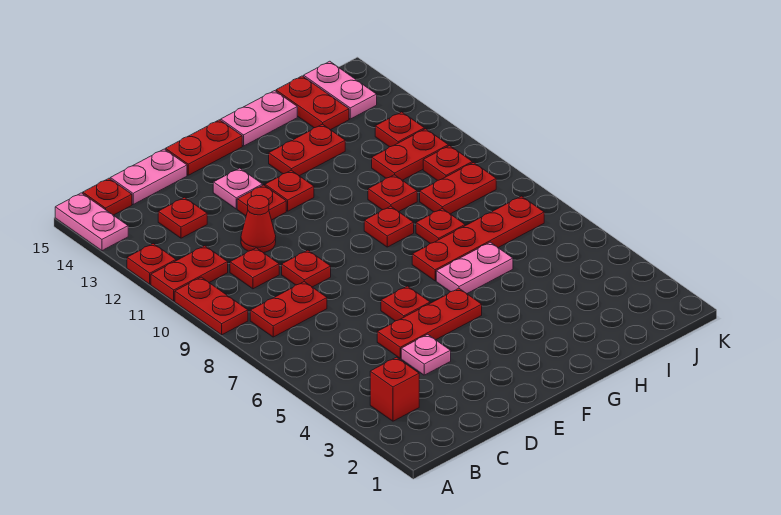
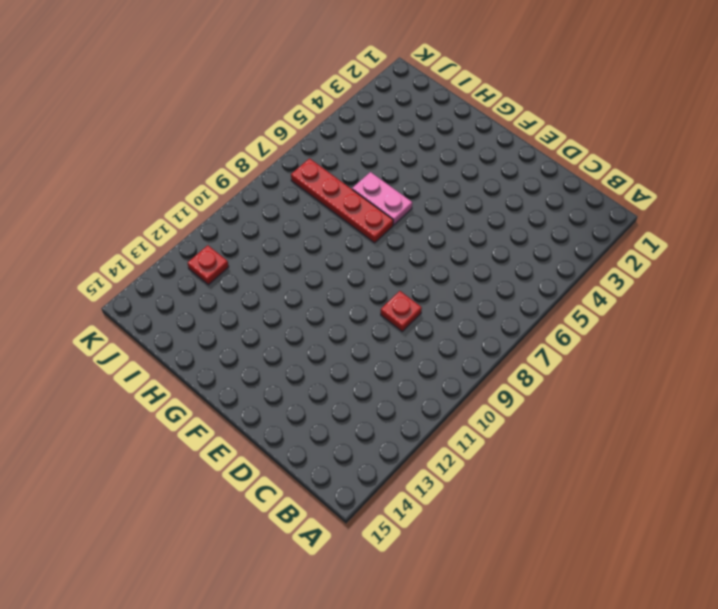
none -> red 1x2 plate [175,277,248,335]
none -> red 1x2 plate [151,246,228,301]
none -> red 1x1 plate [127,244,176,284]
none -> pink 1x2 plate [55,193,128,251]

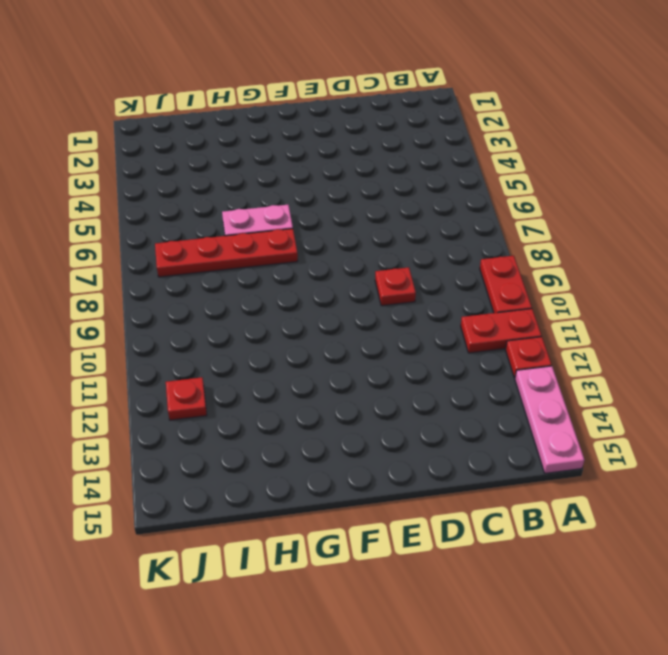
pink 1x3 plate [515,366,585,473] -> pink 1x2 plate [55,193,128,251]
none -> red 1x1 brick [370,357,419,421]
none -> red 1x2 plate [250,282,327,337]
none -> red 1x1 plate [83,178,132,215]
none -> red 1x1 plate [230,248,279,289]

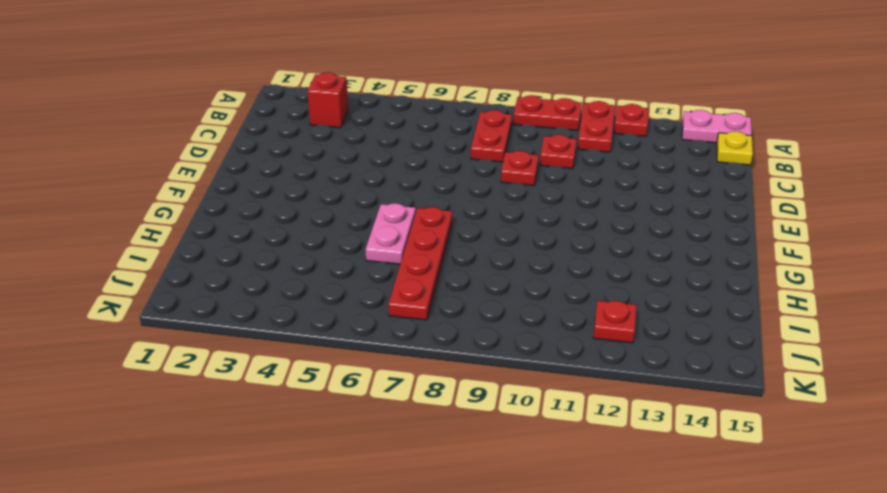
yellow 1x1 plate [717,131,753,165] -> red 1x1 plate [83,178,132,215]
none -> red 1x1 plate [158,197,207,238]
none -> pink 1x2 plate [110,149,187,204]
none -> pink 1x1 plate [401,334,451,375]
none -> red 1x3 plate [377,288,482,358]

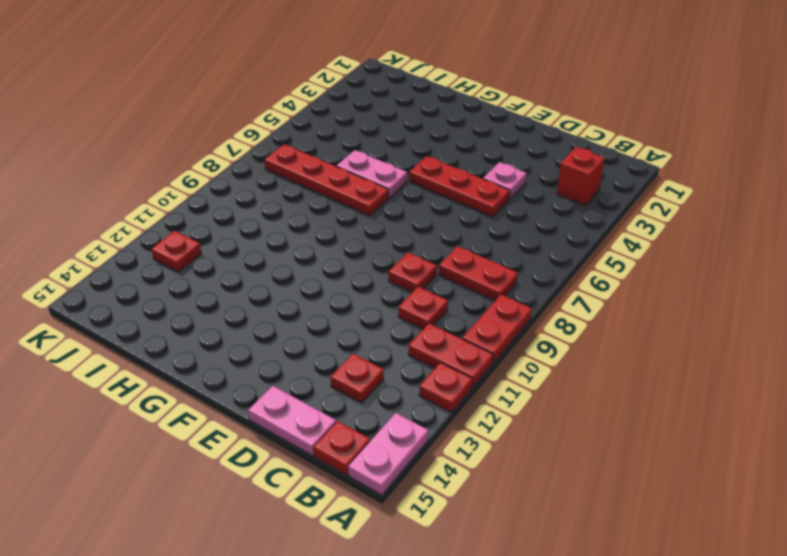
none -> red 1x1 cone [241,195,276,253]
none -> red 1x1 plate [381,286,430,321]
none -> red 1x1 plate [237,185,286,220]
none -> pink 1x1 plate [213,168,263,209]

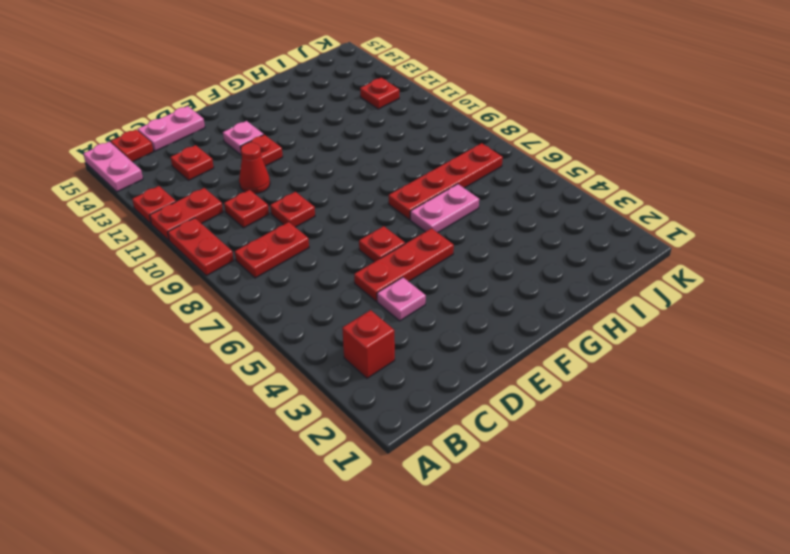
none -> red 1x2 plate [166,120,242,175]
none -> red 1x1 plate [265,170,314,211]
none -> red 1x1 plate [364,206,414,247]
none -> red 1x2 plate [269,124,345,176]

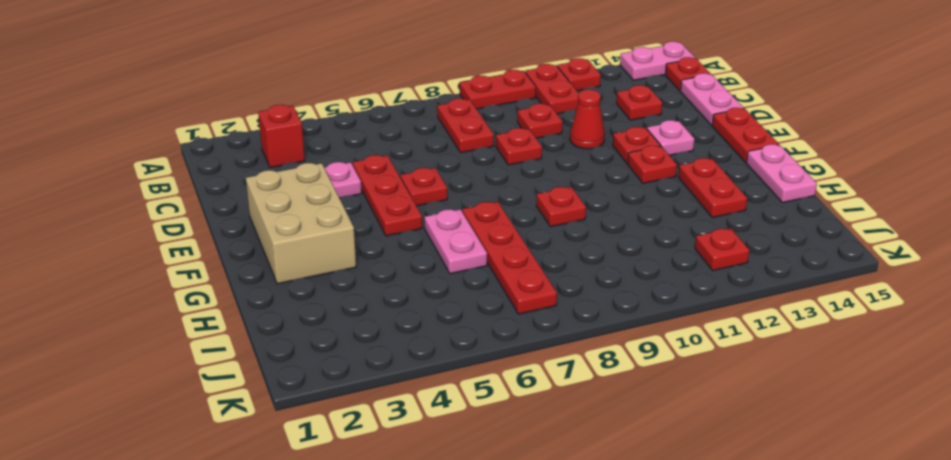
tan 2x3 brick [246,163,356,284] -> none
none -> red 1x1 plate [416,209,465,243]
none -> red 1x1 plate [368,175,417,212]
none -> red 1x2 plate [420,163,496,214]
none -> red 1x2 plate [372,129,448,180]

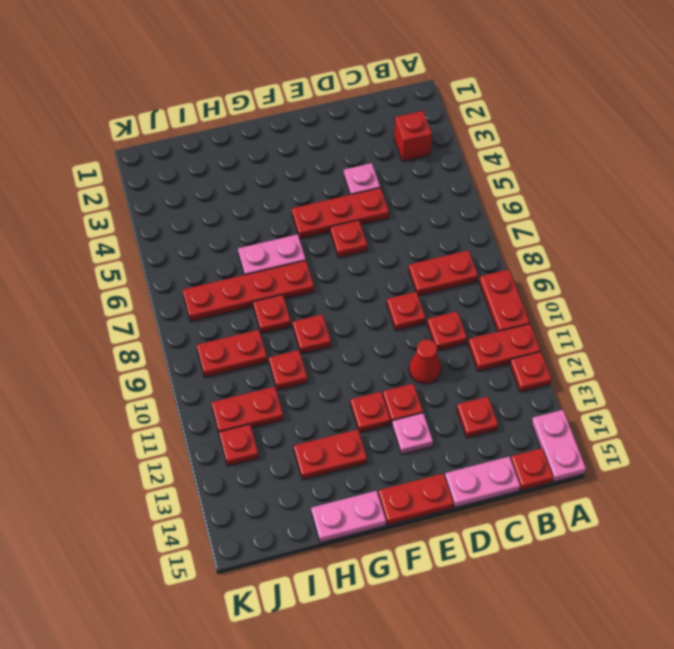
none -> red 1x2 plate [276,76,349,130]
none -> red 1x1 plate [423,146,472,181]
none -> pink 1x2 plate [304,61,377,119]

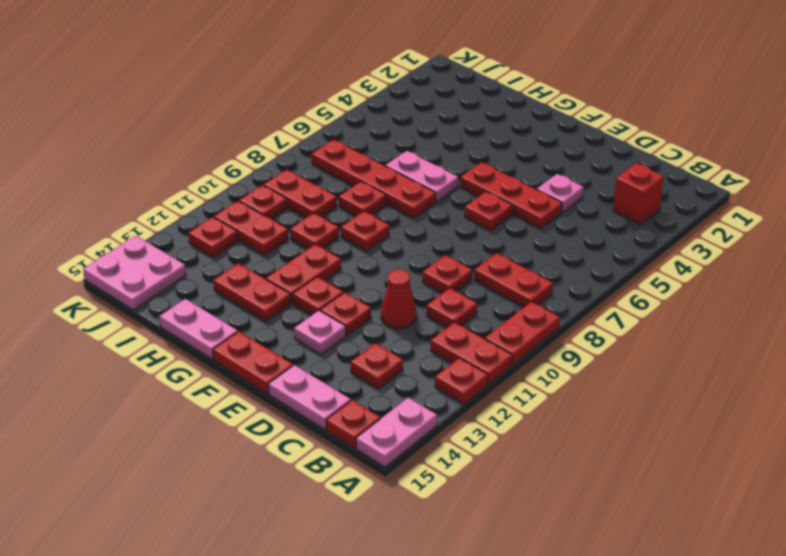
red 1x2 plate [266,244,341,304] -> red 1x2 plate moved to [276,76,349,130]
pink 2x2 plate [83,236,186,310] -> pink 1x2 plate [304,61,377,119]

